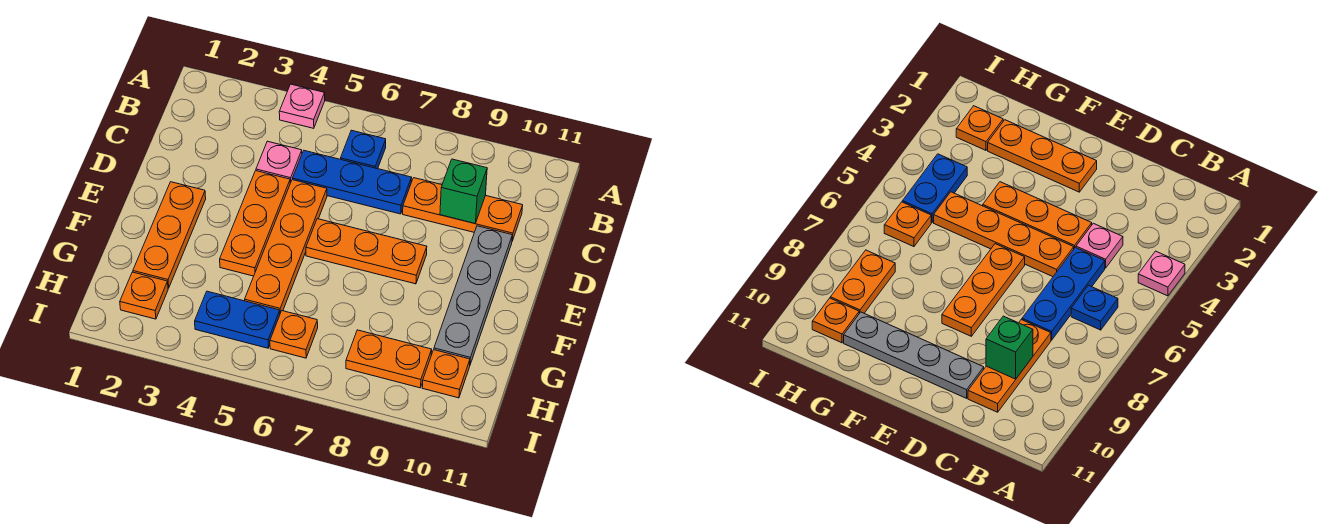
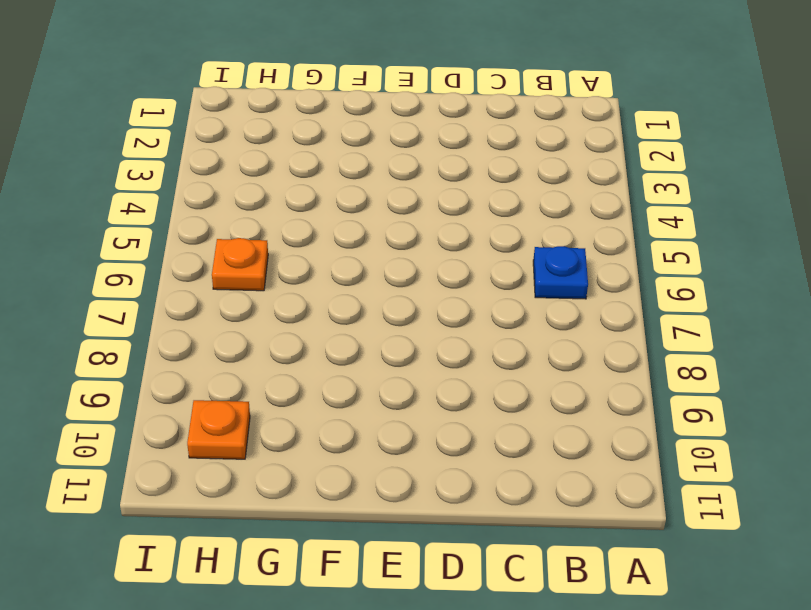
none -> pink 1x1 plate [279,84,325,128]
none -> pink 1x1 plate [256,141,302,183]
none -> blue 1x3 plate [293,151,412,214]

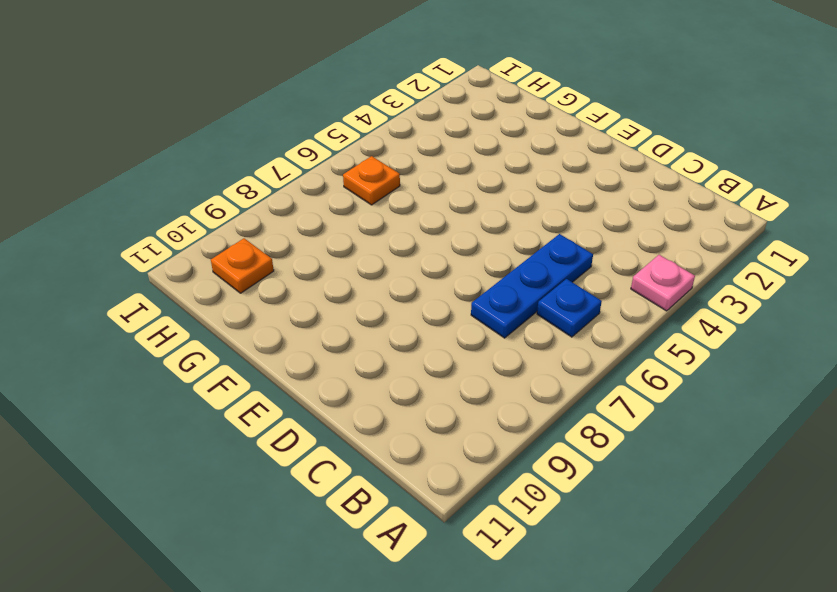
none -> pink 1x1 plate [256,141,302,183]
none -> orange 1x3 plate [403,178,523,241]
none -> orange 1x3 plate [220,171,290,276]

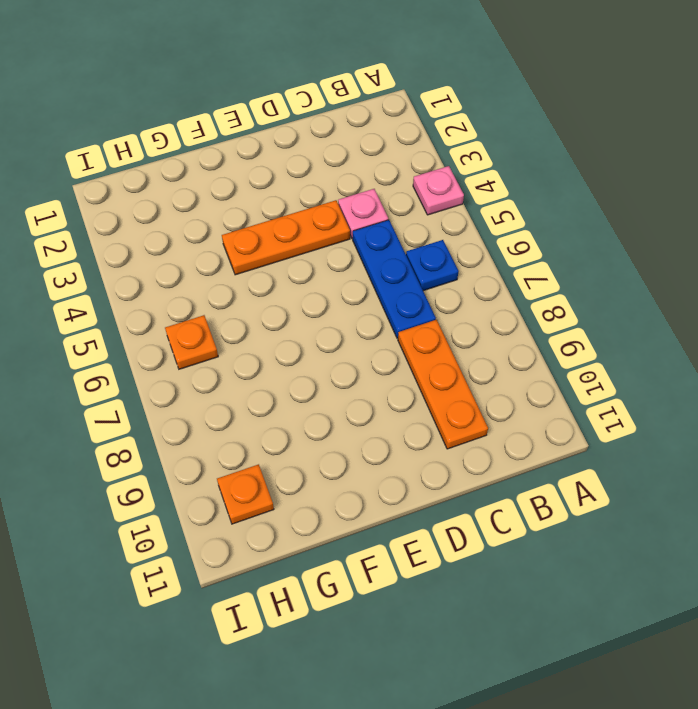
none -> orange 1x4 plate [245,180,327,313]
none -> grey 1x4 plate [434,226,512,364]
none -> orange 1x3 plate [133,182,206,288]

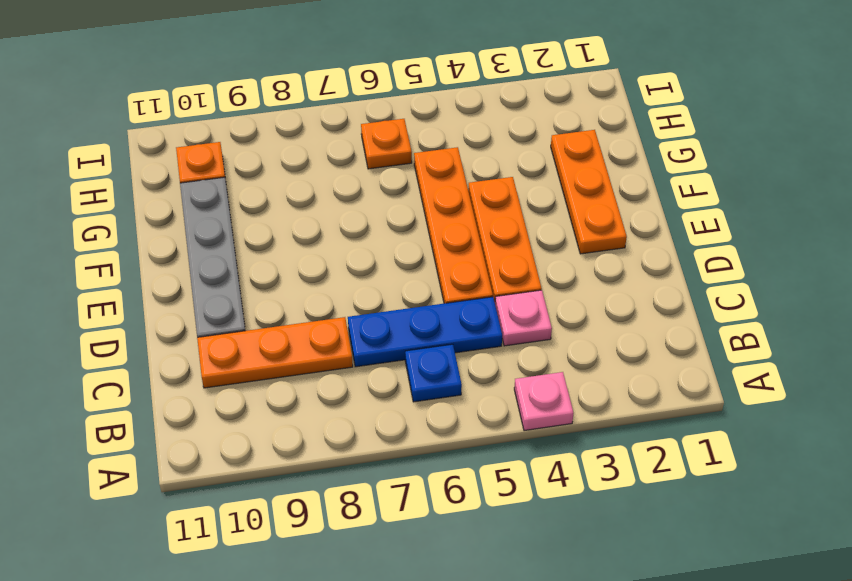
none -> orange 1x3 plate [306,219,427,284]
none -> orange 1x1 plate [120,272,168,319]
none -> blue 1x2 plate [195,291,280,348]

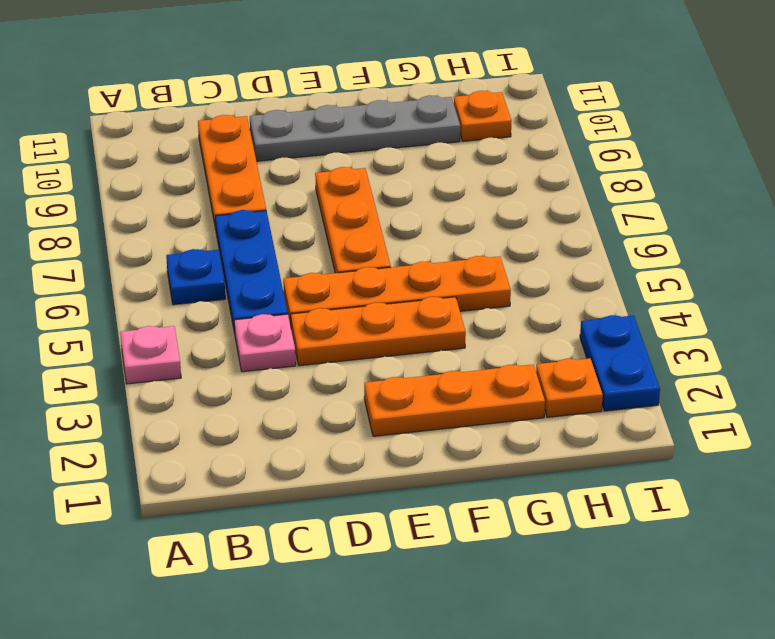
blue 1x2 plate [580,315,660,411] -> blue 1x2 plate moved to [195,291,280,348]
none -> orange 1x1 plate [270,311,318,358]
none -> orange 1x2 plate [346,330,432,388]
none -> green 1x1 brick [440,159,487,224]

